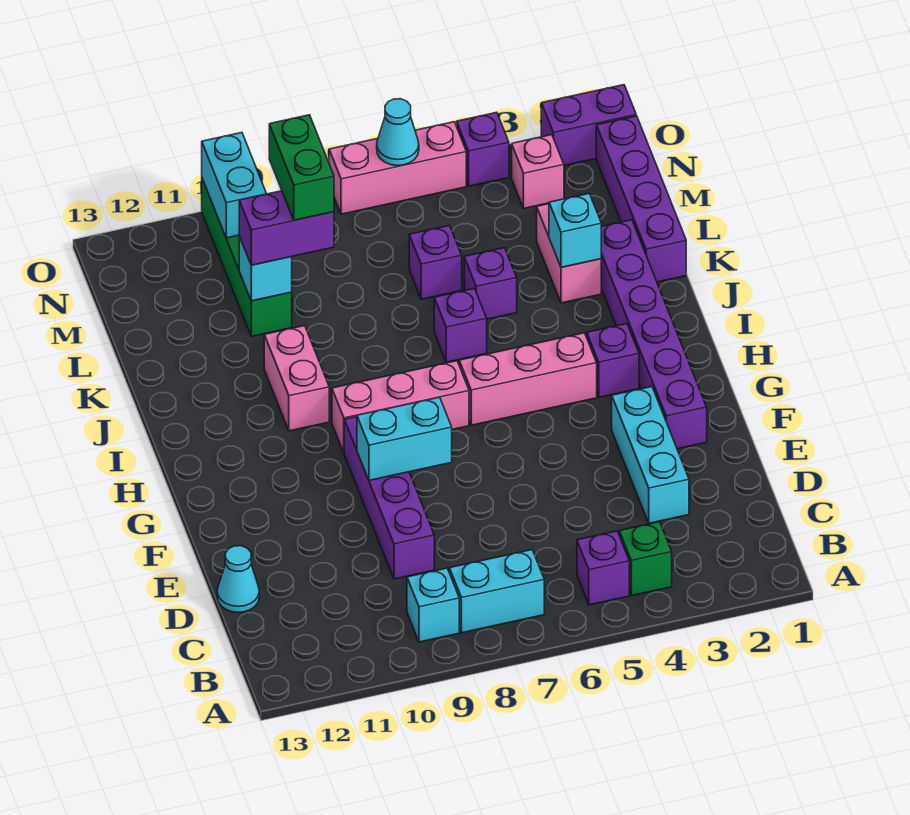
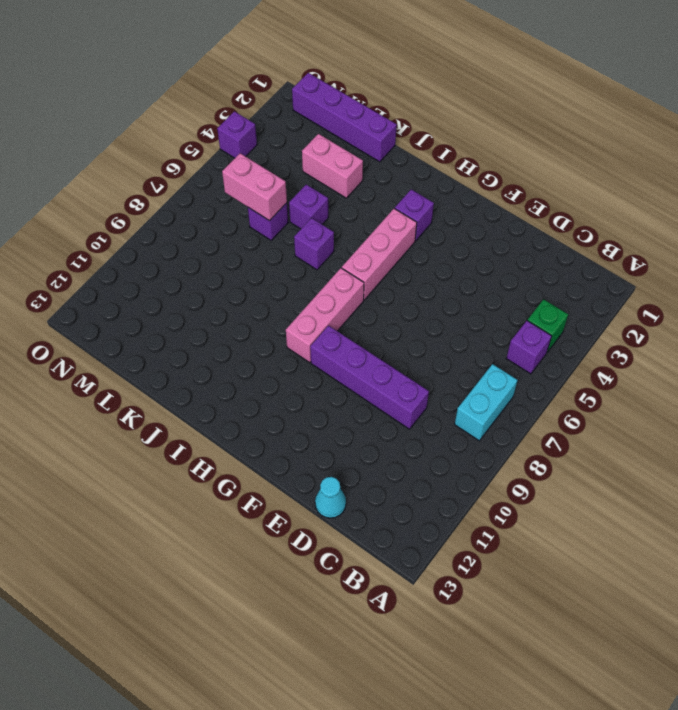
pink 1x2 brick [222,153,287,221] -> pink 1x2 brick moved to [264,326,329,431]
none -> cyan 1x1 brick [407,568,459,642]
none -> cyan 1x3 brick [612,387,689,523]
none -> purple 1x6 brick [601,220,707,449]

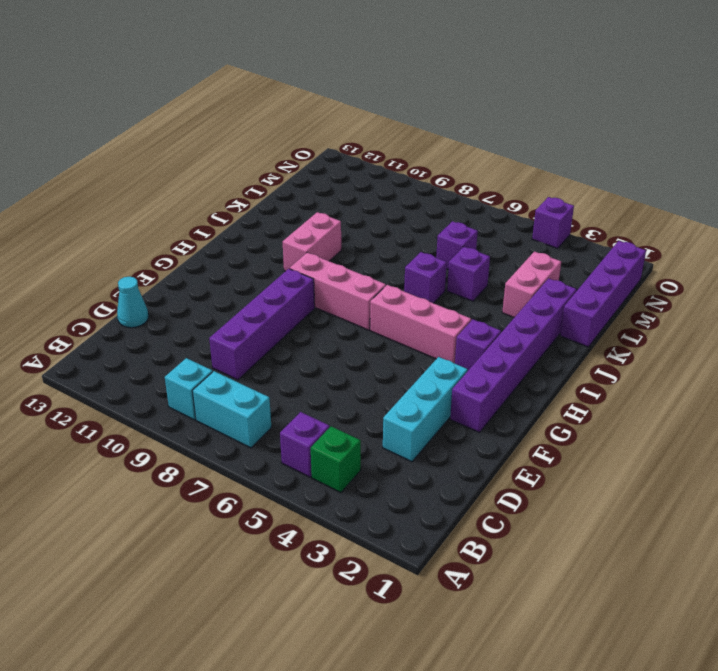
none -> green 1x4 brick [202,179,292,336]
none -> pink 1x1 brick [512,135,564,208]
none -> purple 1x2 brick [541,85,636,165]

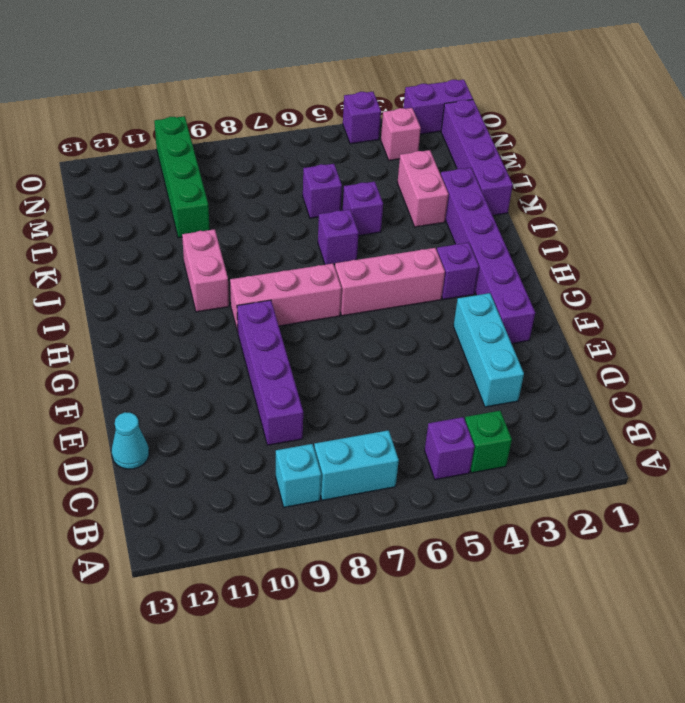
none -> pink 1x3 brick [329,122,466,214]
none -> cyan 1x2 brick [357,397,452,480]
none -> cyan 1x1 brick [549,194,601,267]

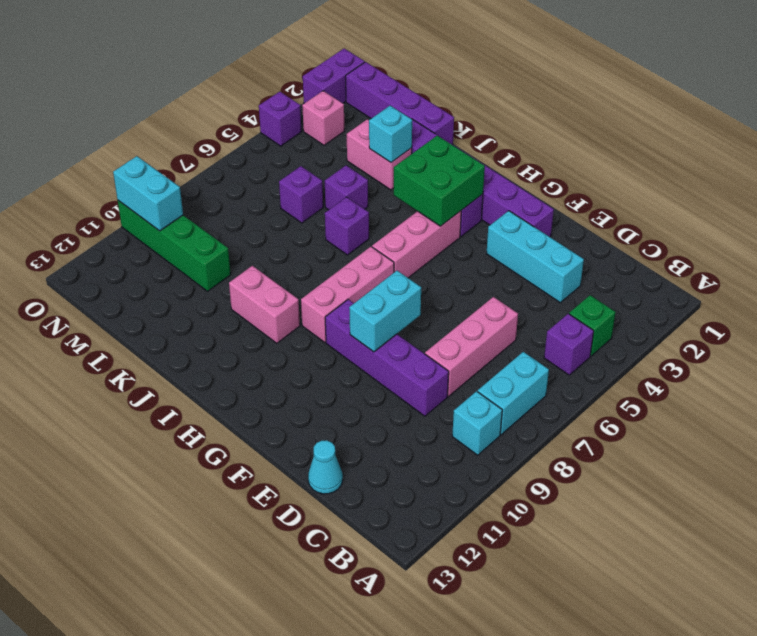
pink 1x3 brick [425,297,518,396] -> pink 1x3 brick moved to [329,122,466,214]
green 2x2 brick [394,136,485,226] -> none
none -> cyan 1x1 brick [239,236,292,301]
none -> cyan 1x1 cone [377,99,419,166]
none -> purple 1x2 brick [239,191,334,265]

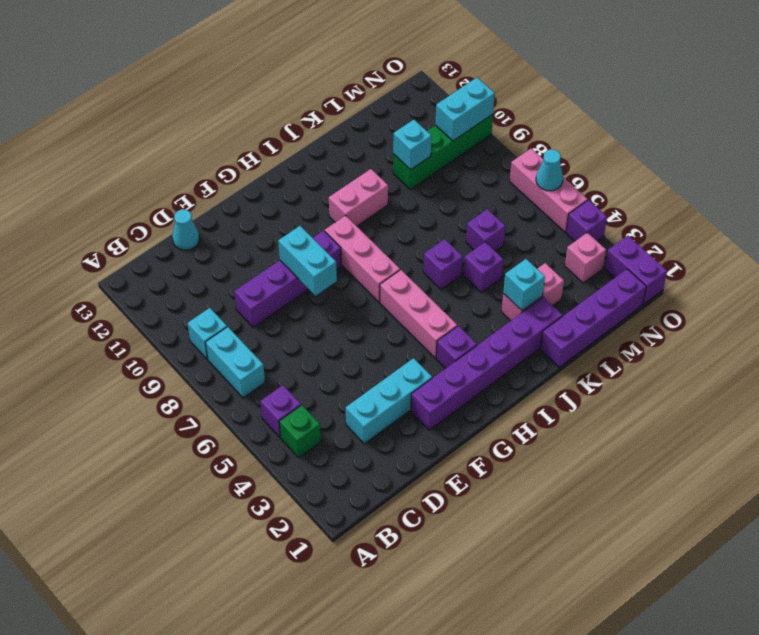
none -> purple 1x2 brick [239,191,334,265]
none -> green 1x2 brick [269,115,334,220]

